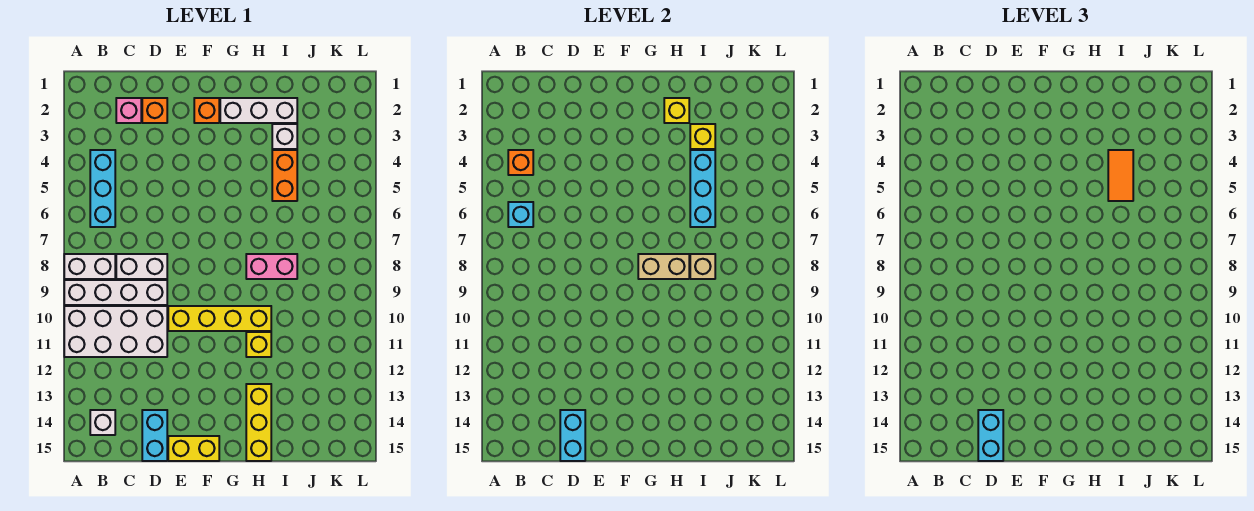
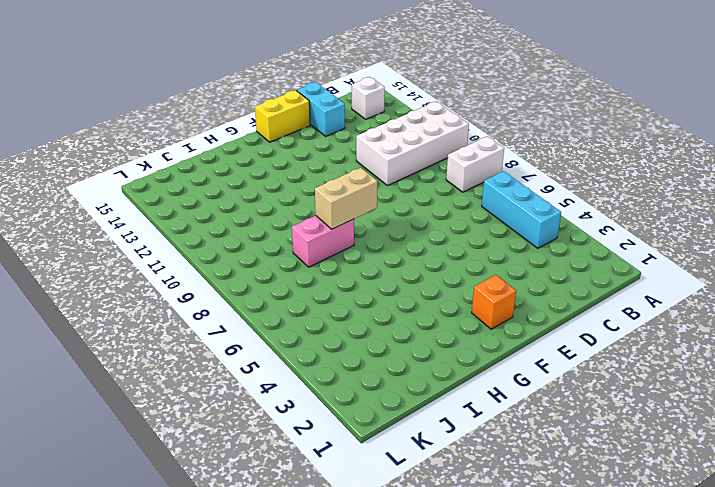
none -> white 1x4 brick [64,280,167,305]
none -> pink 1x1 brick [116,98,141,123]
none -> white 1x2 brick [116,254,167,279]

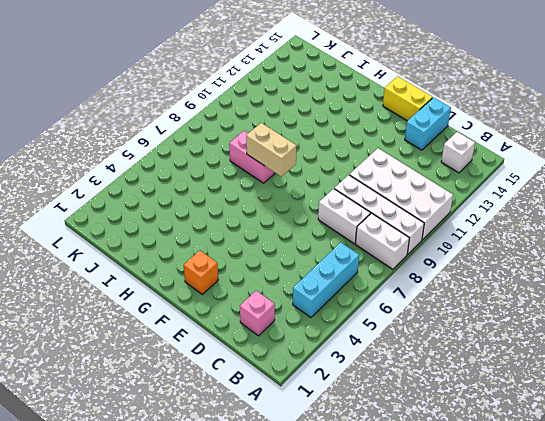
none -> orange 1x1 brick [142,98,167,123]
none -> yellow 1x4 brick [168,306,271,331]
none -> white 1x3 brick [220,98,297,123]

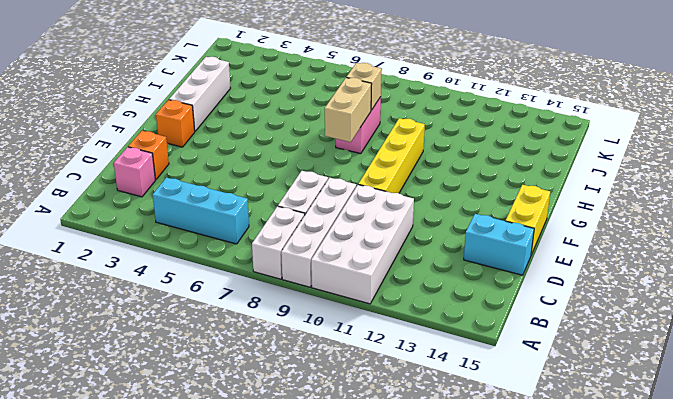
none -> white 1x1 brick [90,410,115,435]
none -> yellow 1x1 brick [246,332,271,357]
none -> yellow 1x3 brick [246,384,271,461]

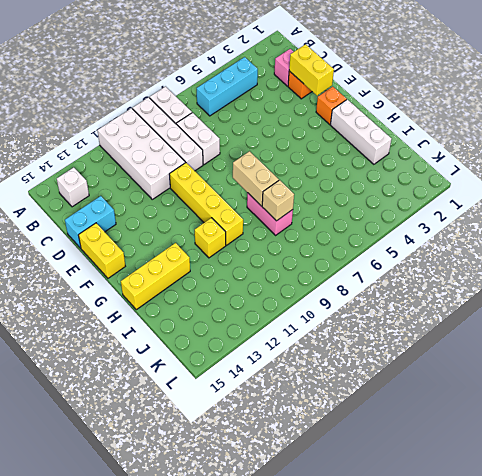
yellow 1x2 brick [289,44,334,95] -> none
none -> white 1x1 brick [272,124,297,149]
none -> orange 1x2 brick [272,150,297,201]
none -> orange 1x1 brick [508,150,533,175]

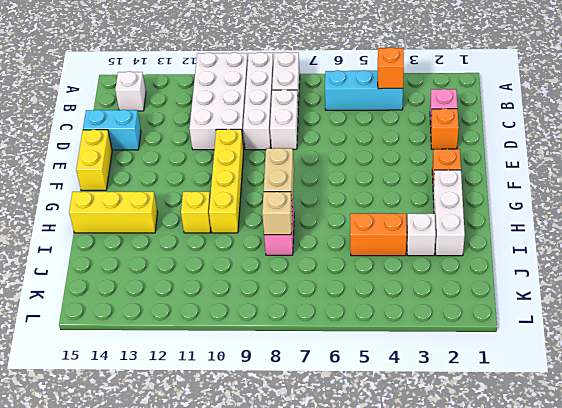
none -> cyan 1x1 brick [508,202,533,227]
none -> cyan 1x2 brick [560,410,585,461]
none -> yellow 1x1 brick [664,98,689,123]

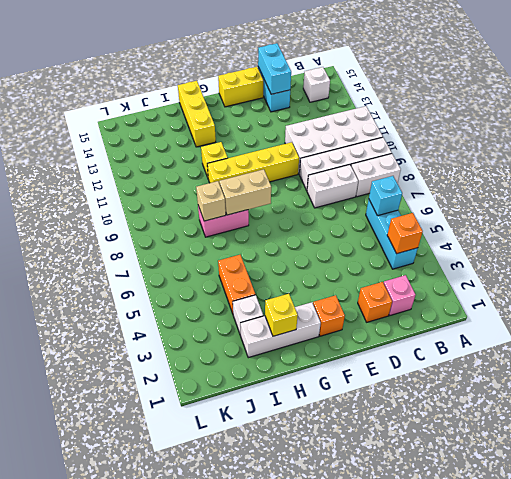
none -> yellow 1x1 brick [690,124,715,149]
none -> cyan 1x3 brick [690,150,715,227]
none -> cyan 1x2 brick [978,410,1003,461]

